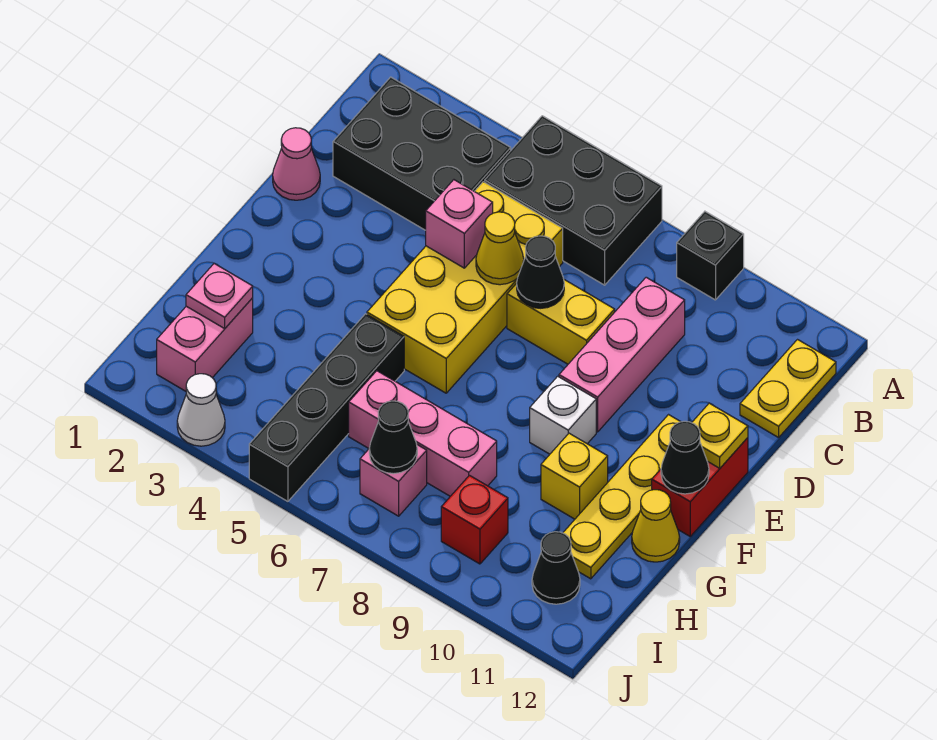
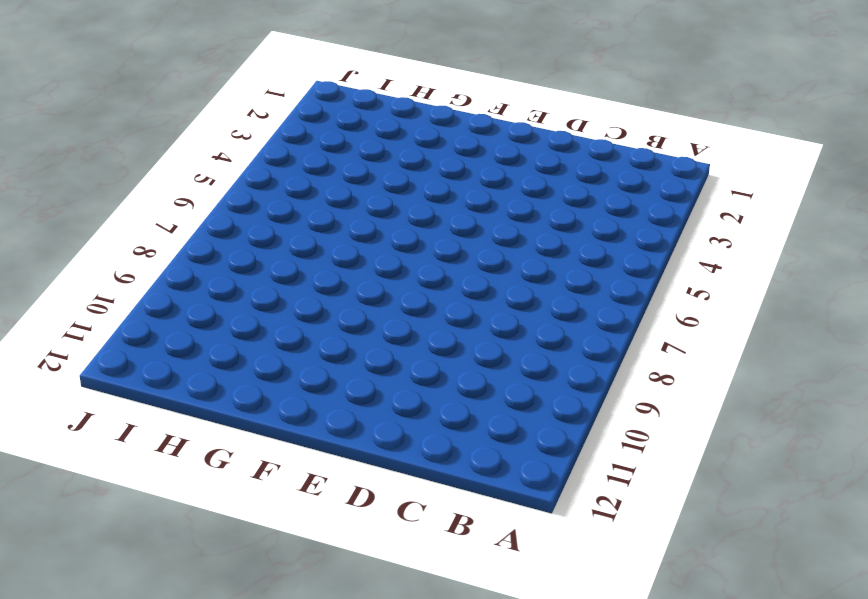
none -> black 2x3 brick [485,116,662,285]
none -> black 1x1 brick [677,211,744,300]
none -> black 2x3 brick [333,77,511,230]

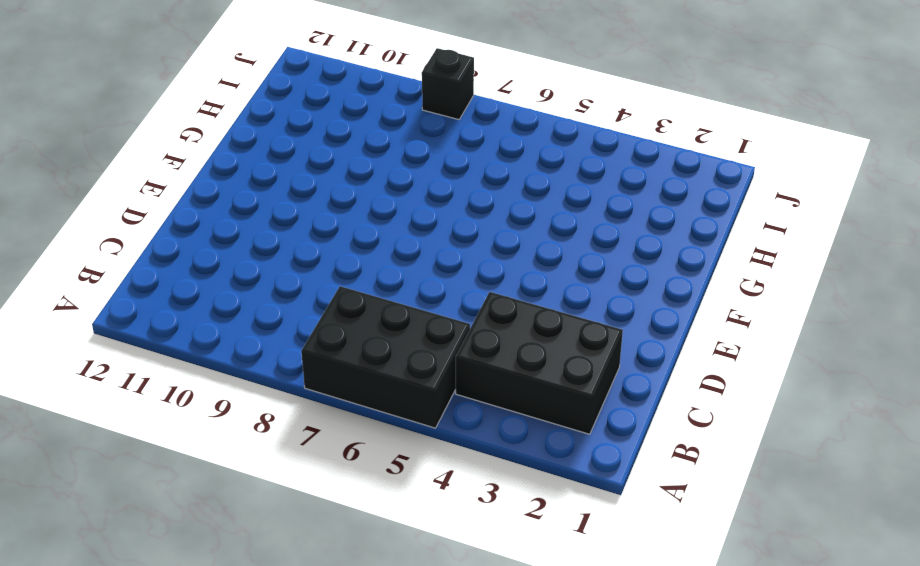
black 1x1 brick [422,48,474,120] -> black 1x1 brick moved to [677,211,744,300]
none -> yellow 1x2 plate [740,340,836,438]
none -> yellow 2x4 brick [367,182,563,393]
none -> pink 1x3 brick [559,277,685,432]

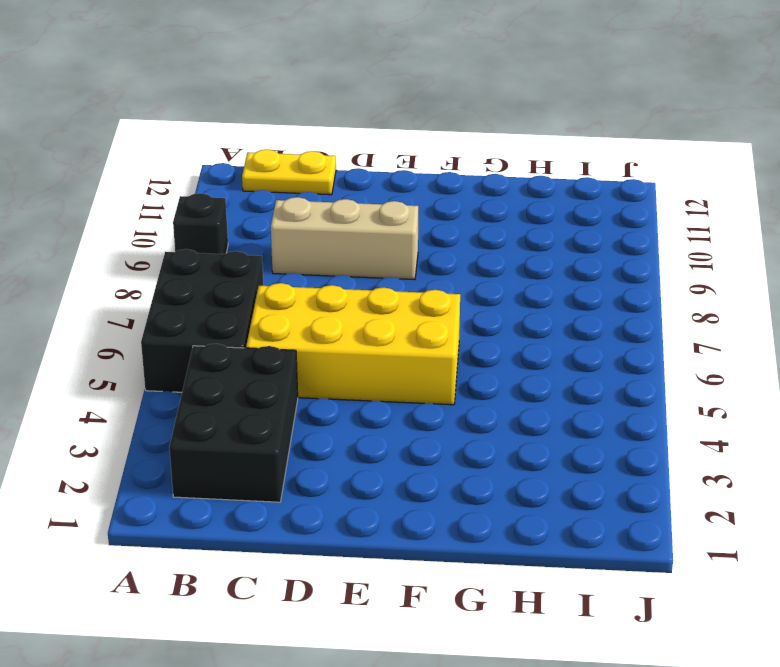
tan 1x3 brick [271,197,418,280] -> pink 1x3 brick [559,277,685,432]
none -> pink 1x1 cone [273,128,320,200]
none -> yellow 1x2 brick [507,280,615,364]
none -> yellow 1x4 plate [563,415,681,579]

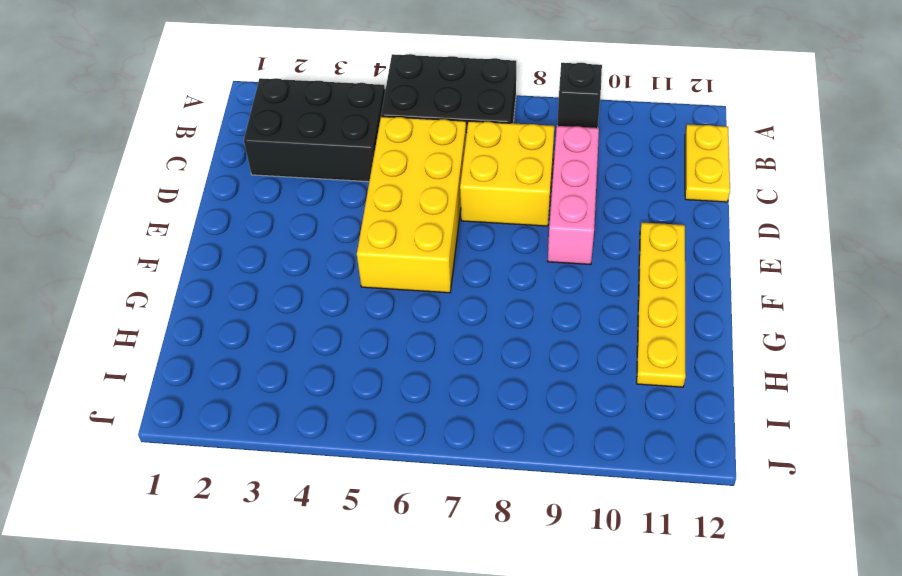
yellow 2x2 brick [460,121,554,226] -> yellow 1x2 brick [507,280,615,364]
none -> pink 1x1 cone [273,128,320,200]
none -> red 1x2 brick [652,438,748,536]
none -> white 1x1 brick [530,376,596,454]

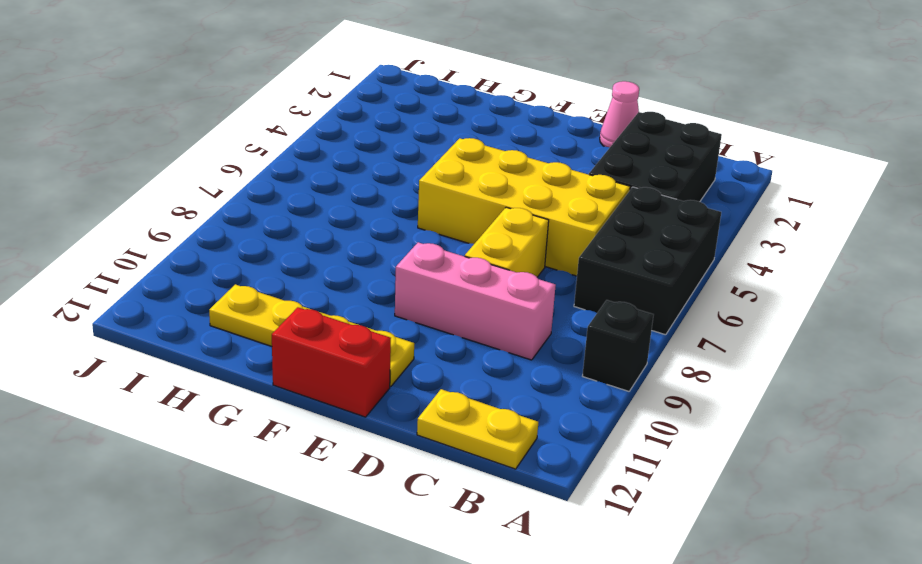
none -> white 1x1 brick [530,376,596,454]
none -> black 1x4 brick [249,314,404,501]
none -> yellow 1x1 brick [541,433,608,519]

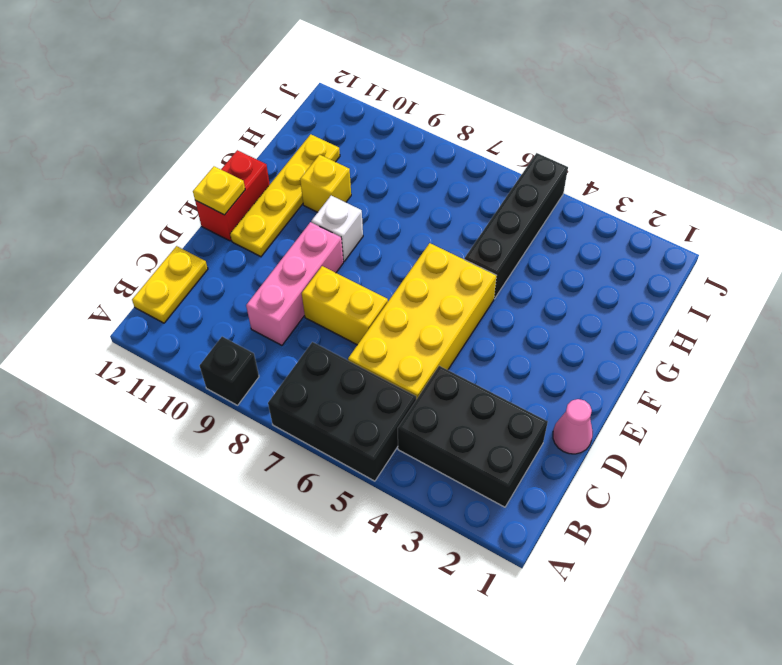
none -> yellow 1x1 cone [632,490,680,562]
none -> pink 1x2 brick [157,298,253,391]
none -> pink 1x3 brick [349,371,497,496]

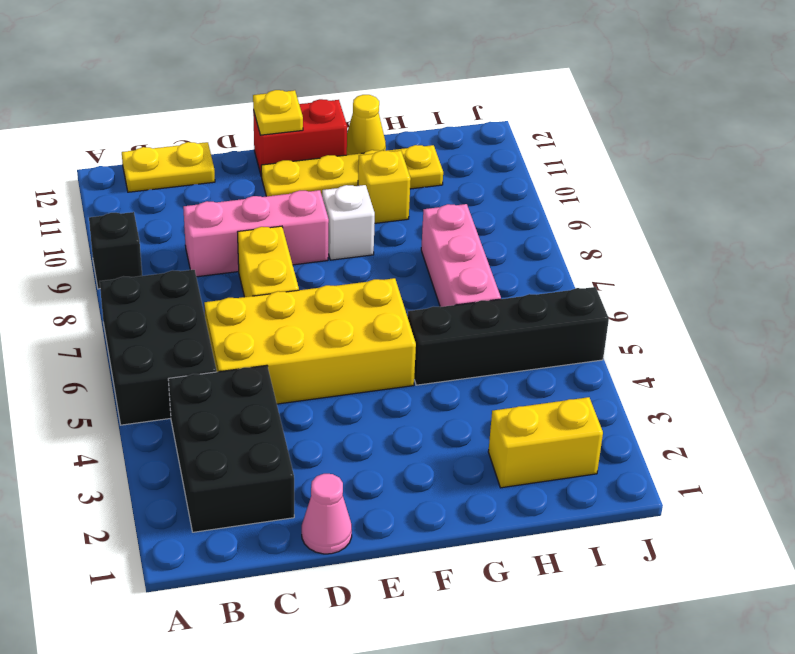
yellow 1x2 brick [488,397,603,488] -> pink 1x2 brick [157,298,253,391]
none -> pink 1x1 brick [360,445,427,516]
none -> red 1x1 brick [441,475,508,564]
none -> black 1x1 cone [532,532,580,604]

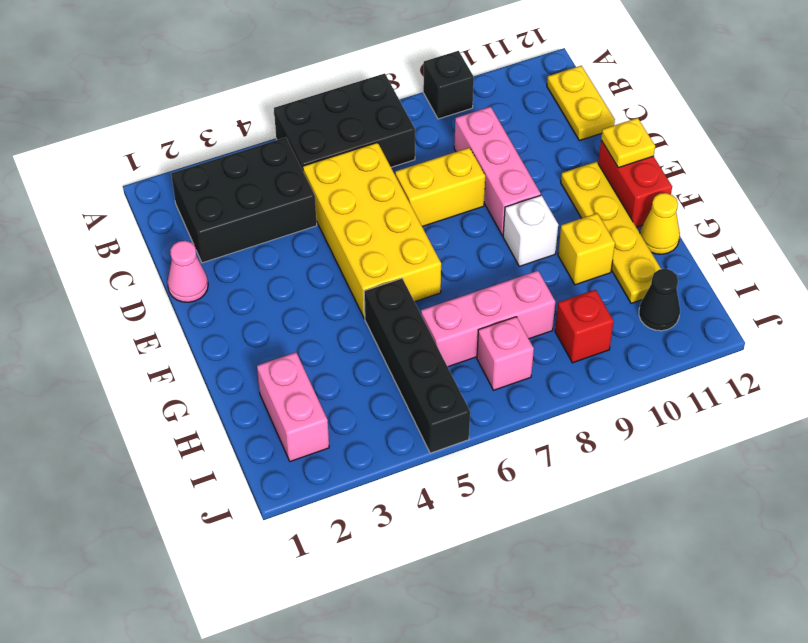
none -> white 1x1 cone [177,374,225,446]
none -> pink 1x1 brick [426,180,493,268]
none -> yellow 1x1 cone [476,212,524,285]

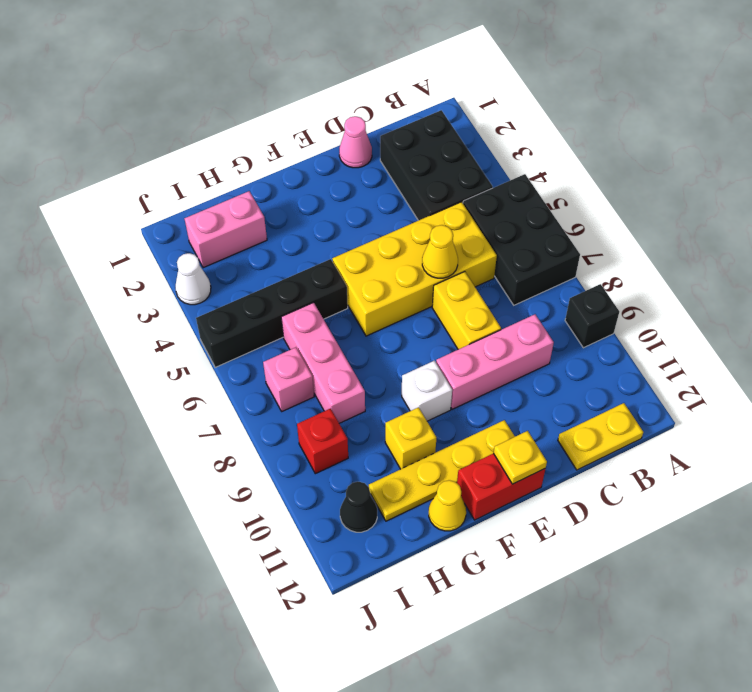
none -> pink 1x1 brick [426,180,493,268]
none -> black 1x1 cone [517,236,564,308]
none -> black 1x1 cone [661,421,709,494]

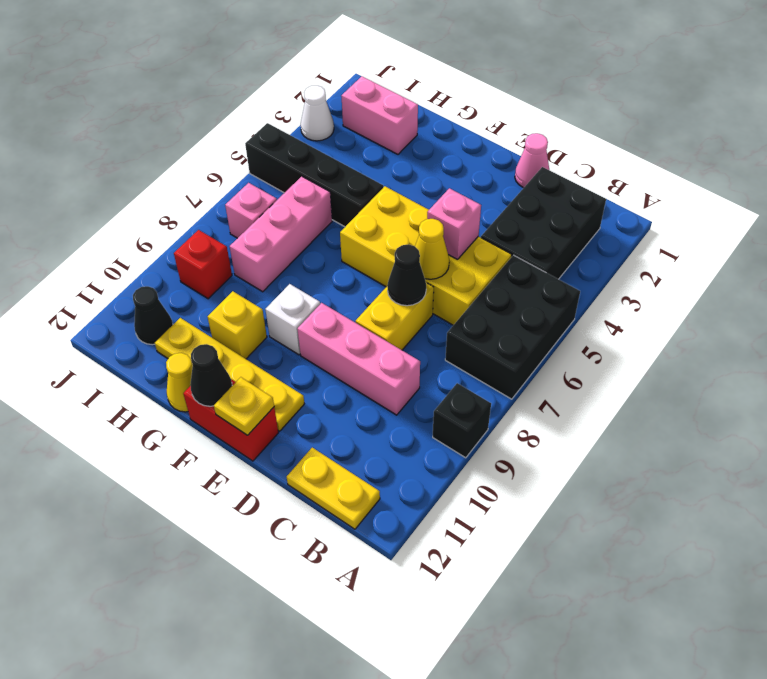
none -> pink 1x1 plate [186,263,253,329]
none -> black 1x1 cone [369,401,417,474]

